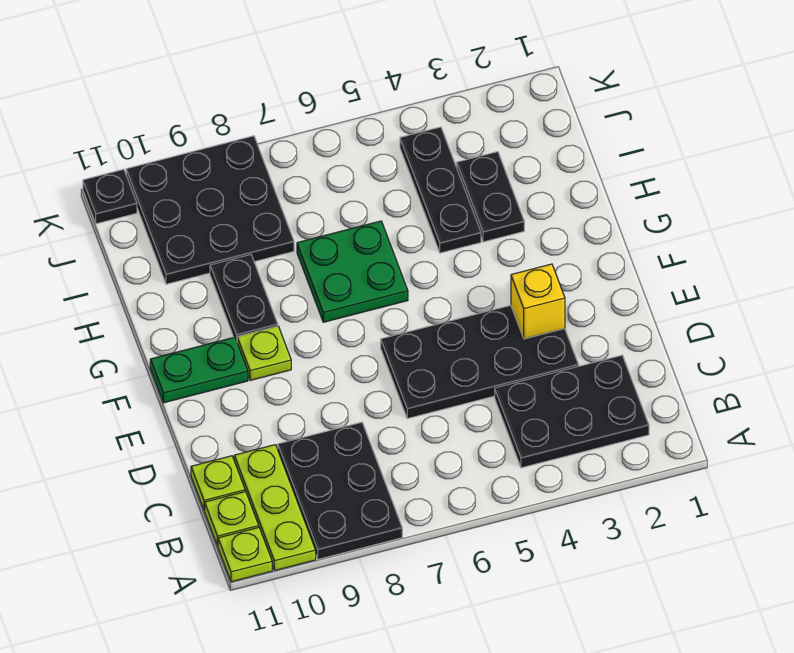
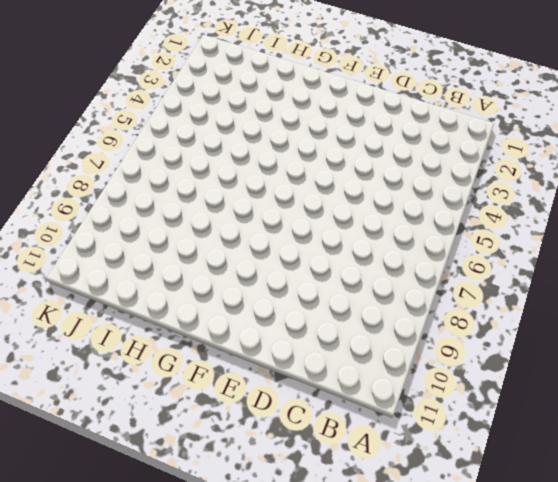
none -> black 2x3 plate [278,422,402,559]
none -> lime 1x3 plate [234,445,316,571]
none -> lime 1x1 plate [218,527,272,582]

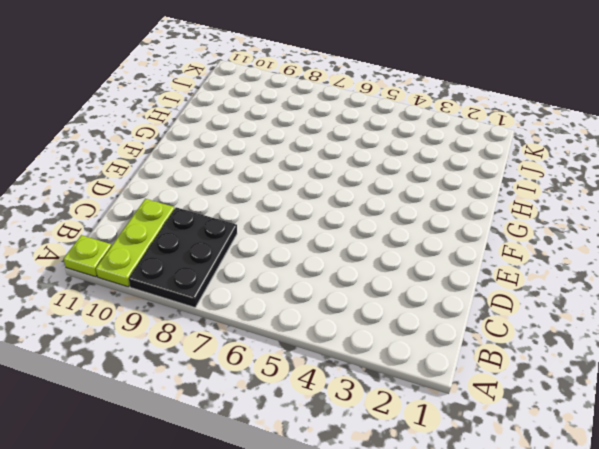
none -> black 2x3 plate [495,355,649,468]
none -> lime 1x1 plate [205,491,259,546]
none -> lime 1x1 plate [191,456,245,510]

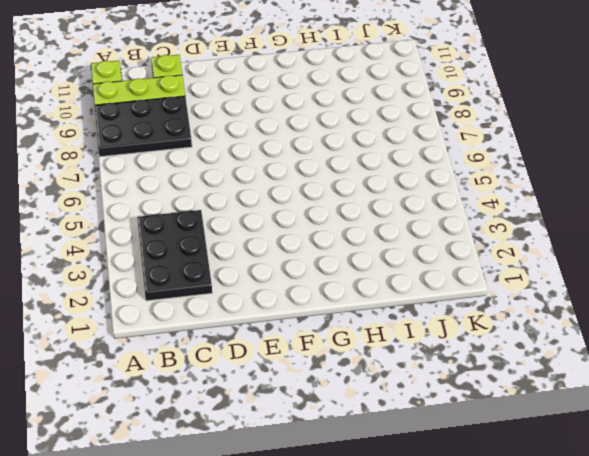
none -> lime 1x1 plate [205,491,259,546]
none -> black 2x4 plate [381,305,579,418]
none -> lime 1x1 plate [237,326,291,380]

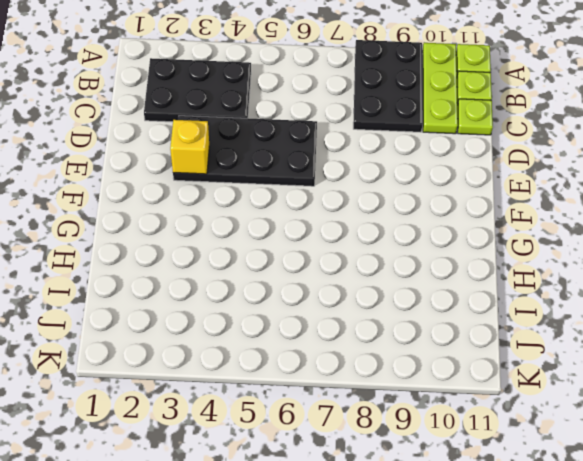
none -> lime 1x1 plate [237,326,291,380]
none -> green 1x2 plate [150,337,248,403]
none -> green 2x2 plate [297,221,408,322]

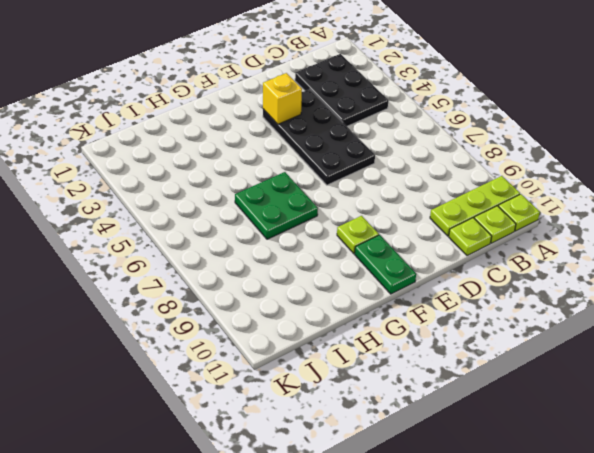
none -> black 2x3 plate [278,422,402,559]
none -> black 1x2 plate [210,255,278,340]
none -> black 1x2 plate [457,152,524,242]

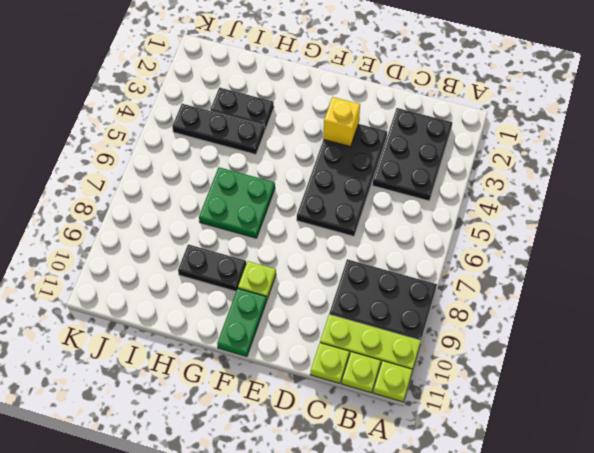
none -> black 3x3 plate [126,136,294,284]
none -> black 1x1 plate [83,169,137,224]

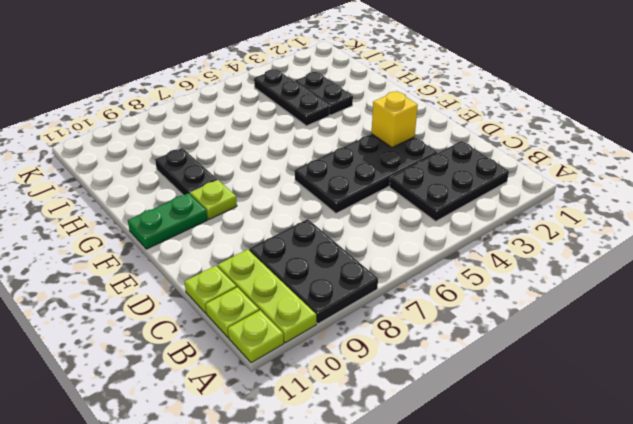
none -> green 2x2 plate [297,221,408,322]
none -> black 3x3 plate [126,136,294,284]
none -> black 1x1 plate [83,169,137,224]

